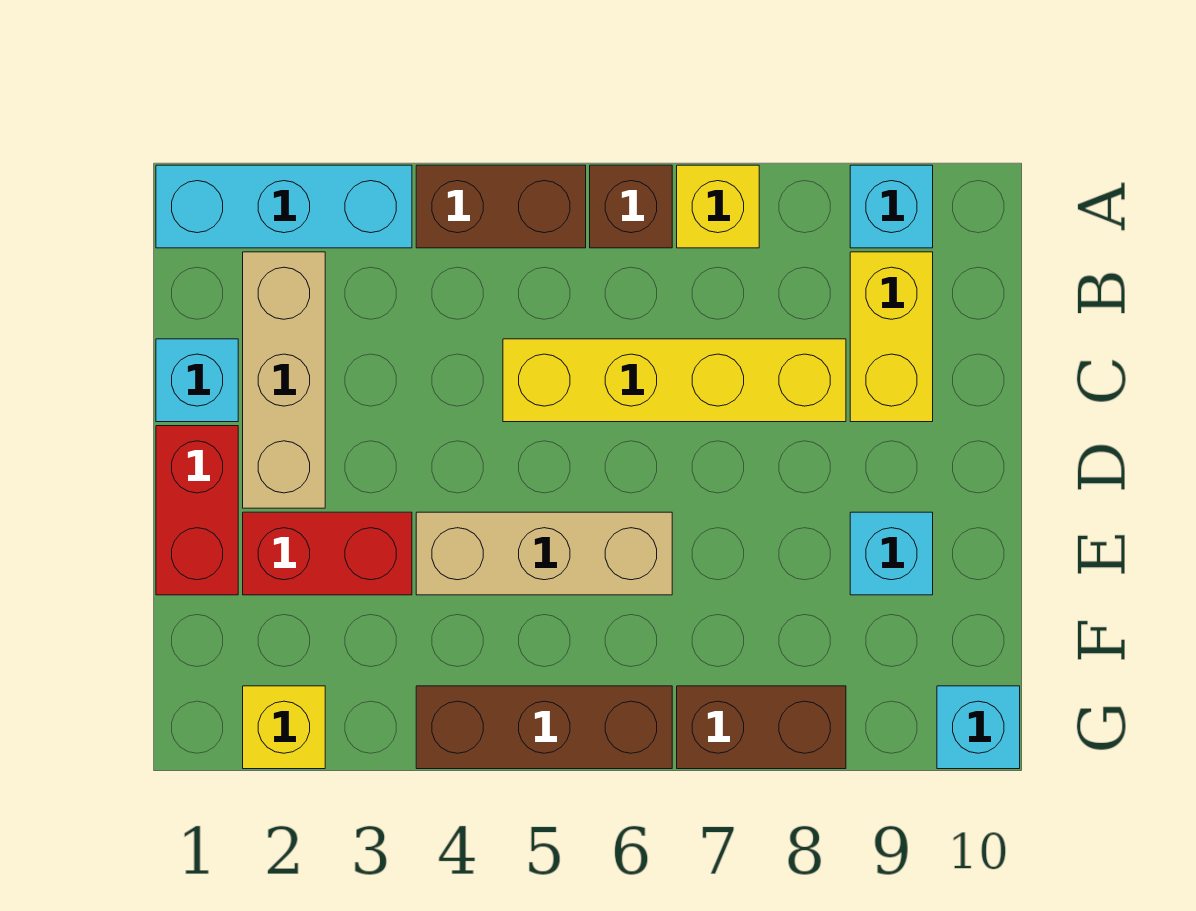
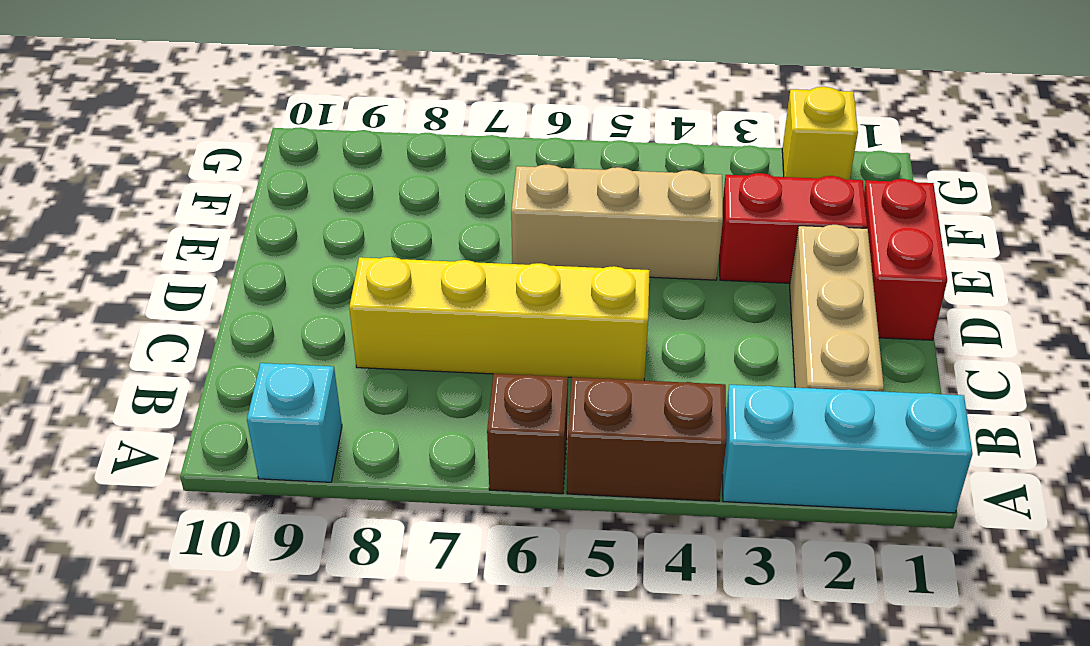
none -> yellow 1x1 brick [677,165,759,248]
none -> yellow 1x2 brick [850,252,933,422]
none -> cyan 1x1 brick [156,339,238,422]

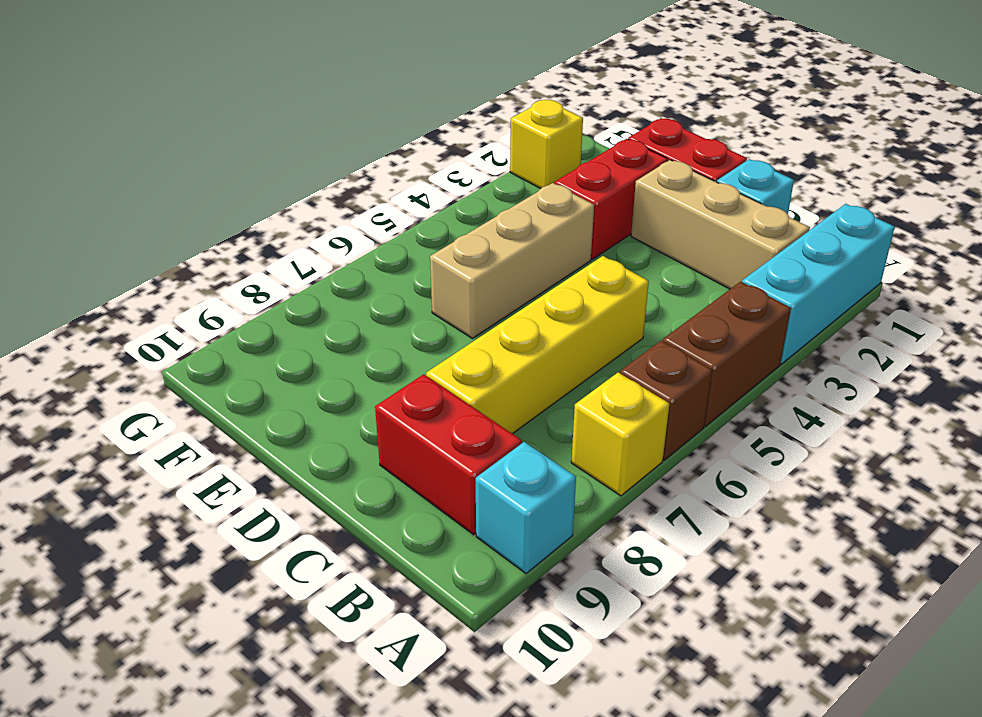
red 1x2 brick [375,374,522,535] -> yellow 1x2 brick [850,252,933,422]
none -> cyan 1x1 brick [850,512,933,595]
none -> brown 1x3 brick [416,686,672,769]
none -> brown 1x2 brick [677,686,846,769]

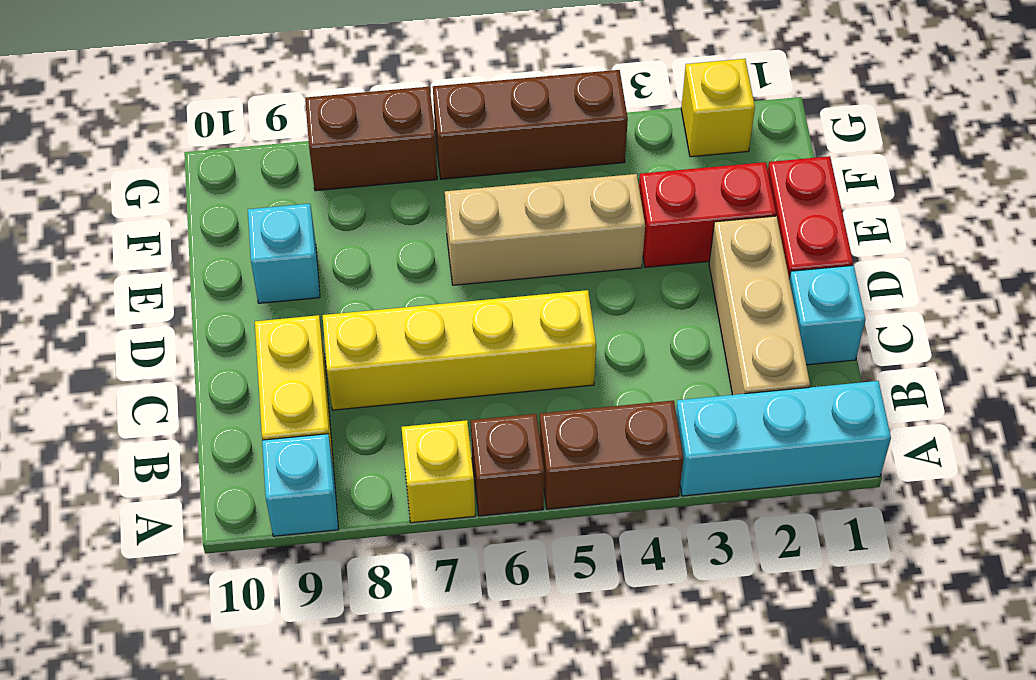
none -> cyan 1x1 brick [937,686,1020,769]

